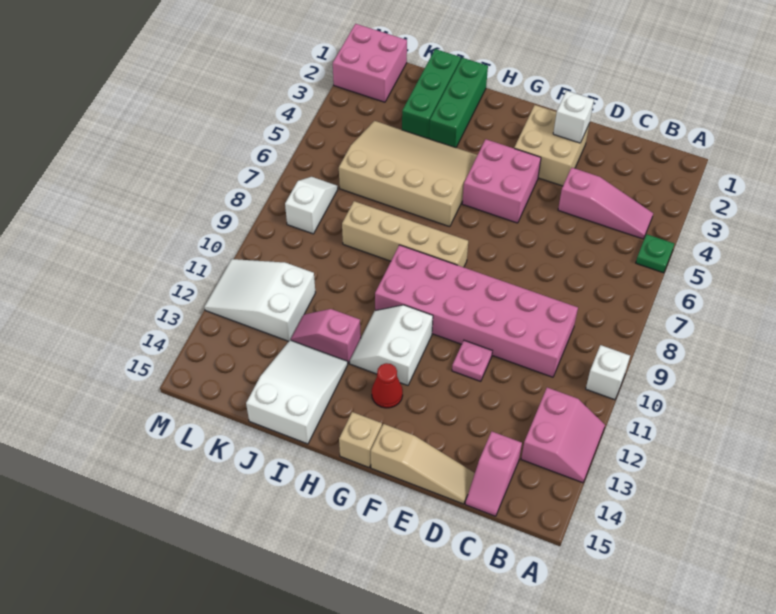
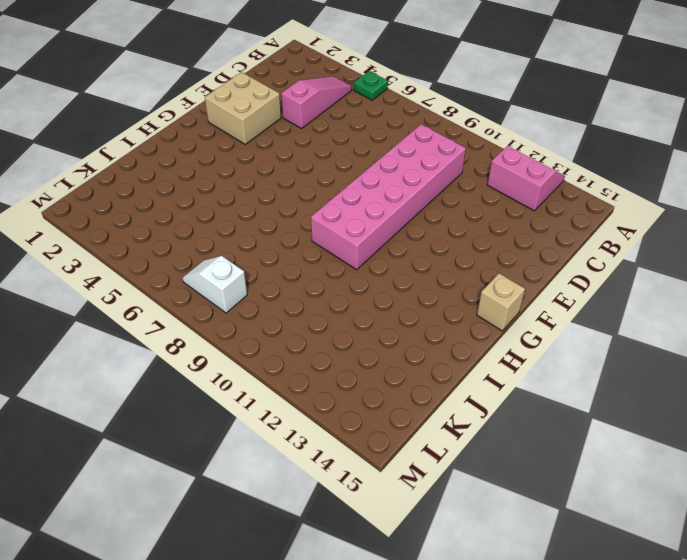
none -> white 1x1 brick [586,345,630,400]
none -> pink 1x2 slope [465,432,522,516]
none -> tan 1x3 slope [371,424,475,504]

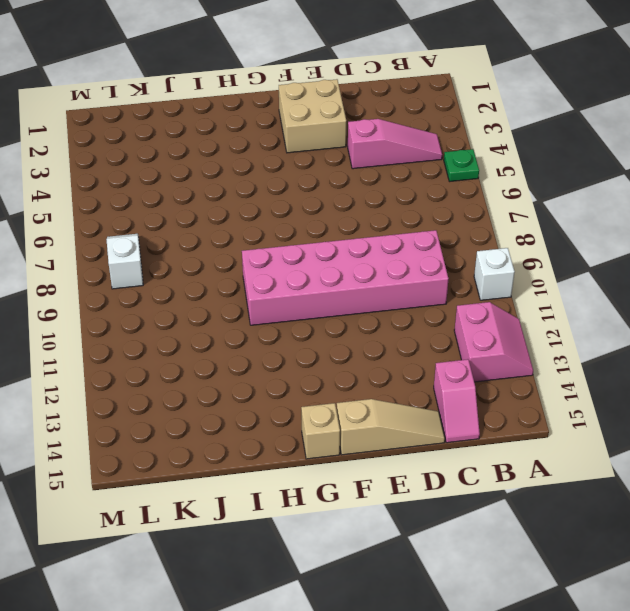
none -> pink 1x1 plate [452,340,492,381]
none -> pink 2x2 brick [462,139,541,223]
none -> tan 1x4 brick [342,201,468,267]

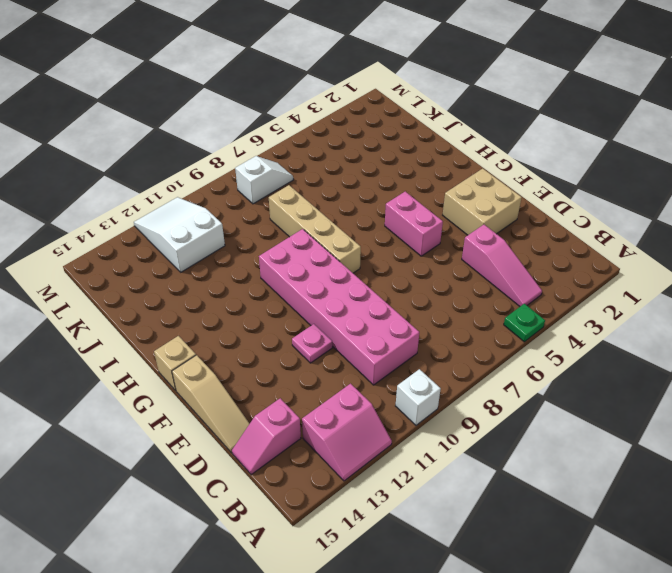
pink 1x2 brick [385,192,443,256] -> pink 2x2 brick [462,139,541,223]
none -> white 2x2 slope [350,305,433,385]
none -> red 1x1 cone [372,363,403,408]
none -> tan 3x4 slope [339,121,477,227]

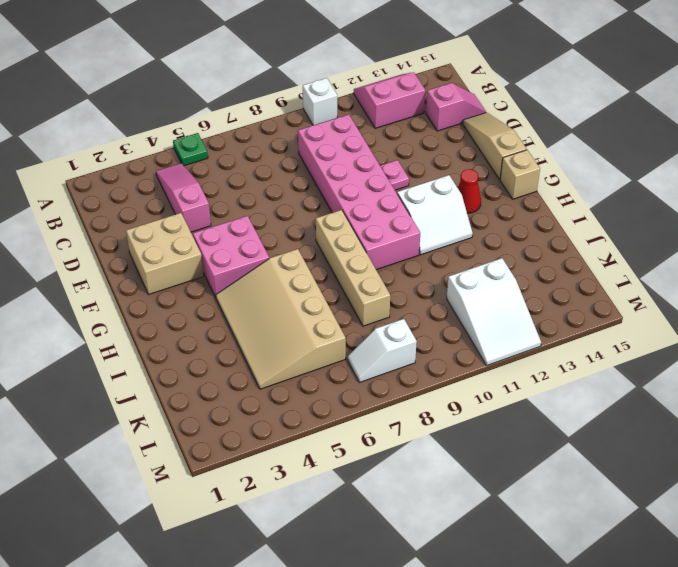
none -> green 1x3 brick [429,58,488,148]
none -> pink 1x2 slope [291,309,361,363]
none -> white 2x3 slope [246,340,348,444]

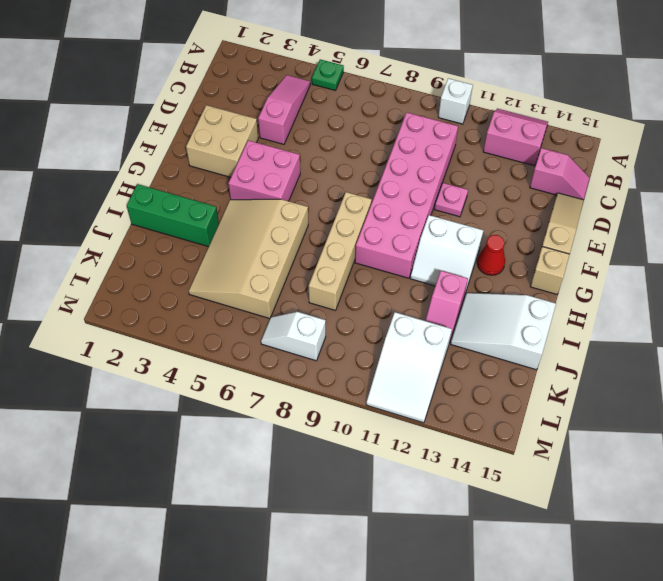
none -> green 1x3 brick [402,49,461,139]
none -> pink 2x2 brick [333,24,407,102]
none -> white 1x1 brick [553,91,594,143]

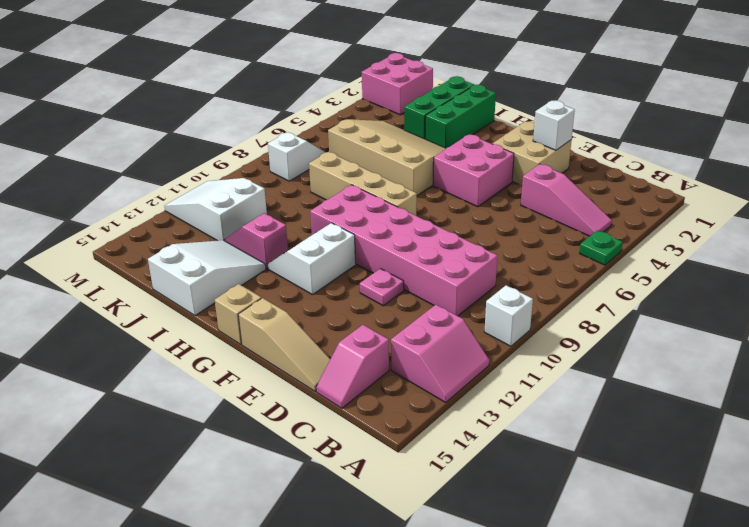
none -> red 1x1 cone [372,363,403,408]

